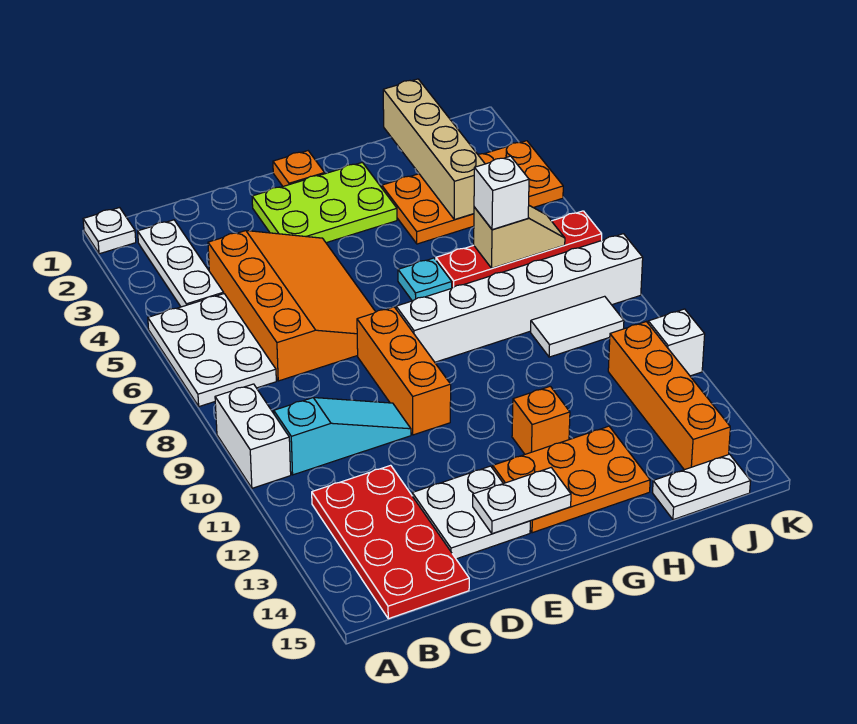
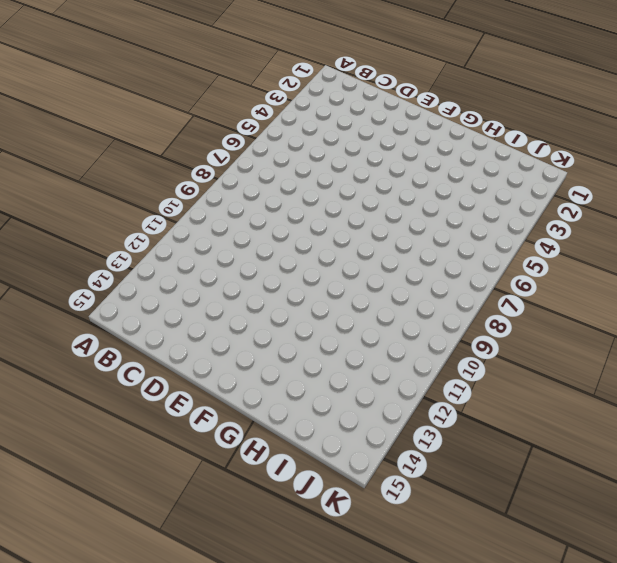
none -> white 1x1 plate [83,208,136,254]
none -> white 2x3 plate [148,294,276,407]
none -> white 1x2 brick [215,384,291,488]

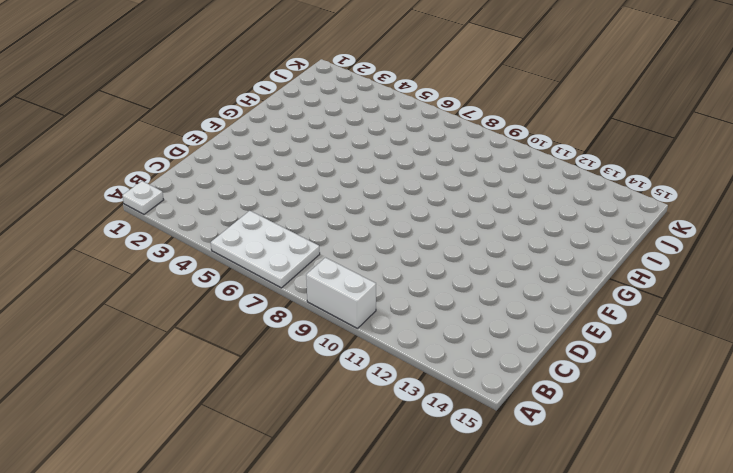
none -> white 1x3 plate [138,220,224,307]
none -> cyan 1x3 slope [274,398,411,475]
none -> red 2x4 plate [312,465,469,619]

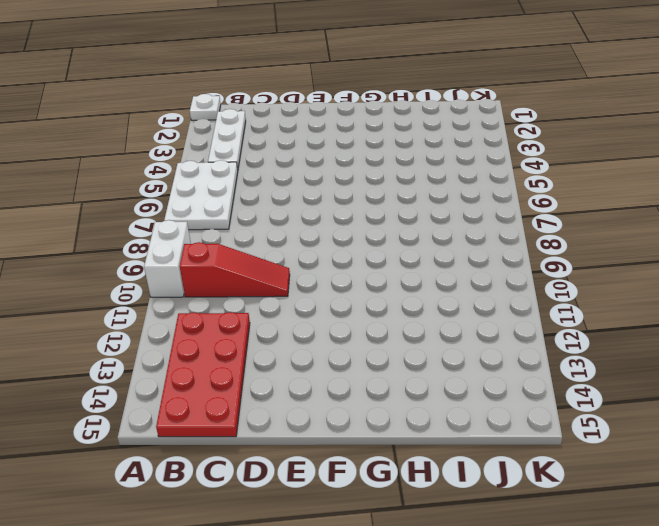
red 1x3 slope [180,242,290,297] -> cyan 1x3 slope [274,398,411,475]
none -> orange 3x4 slope [208,231,375,381]
none -> white 2x2 plate [412,466,530,559]
none -> lime 2x3 plate [252,162,397,243]

